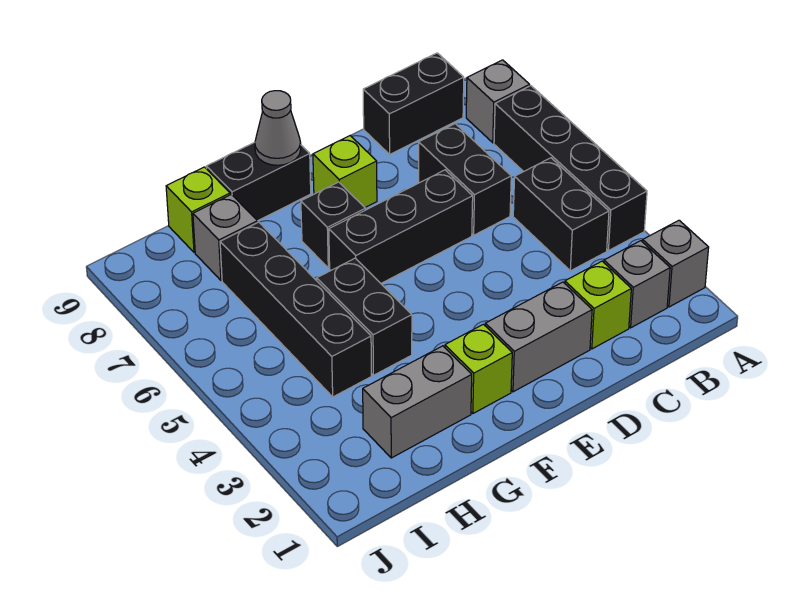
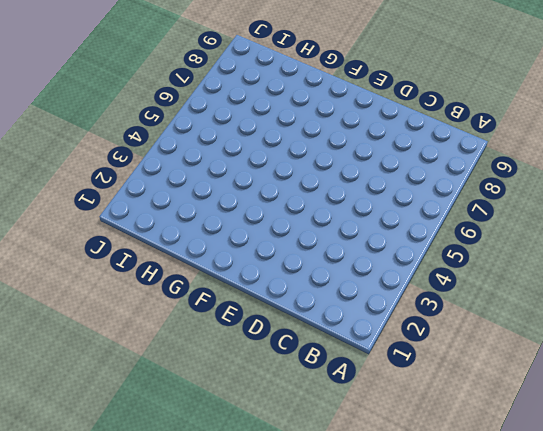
none -> grey 1x1 brick [643,220,709,307]
none -> black 1x4 brick [494,86,647,251]
none -> grey 1x1 brick [466,60,530,143]

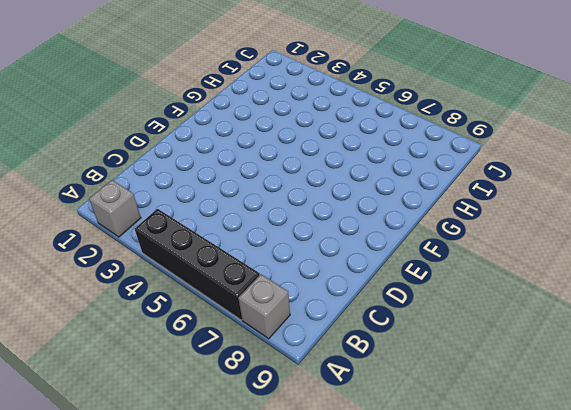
none -> grey 1x1 brick [604,241,670,328]
none -> black 1x2 brick [513,158,609,271]
none -> black 1x2 brick [363,53,464,154]

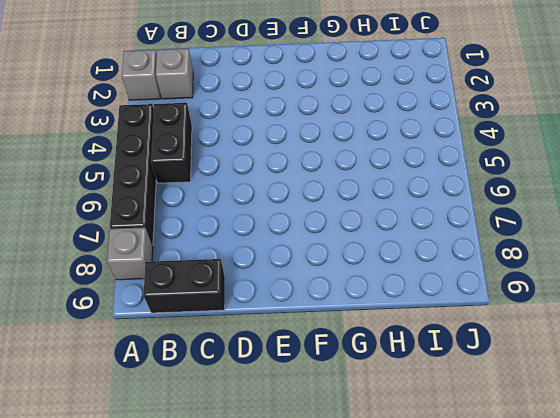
none -> lime 1x1 brick [565,261,631,349]
none -> black 1x2 brick [419,124,511,235]
none -> grey 1x2 brick [485,282,592,392]

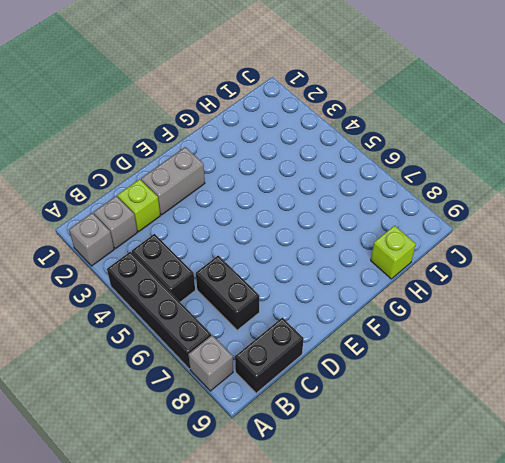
none -> black 1x3 brick [329,170,473,283]
none -> lime 1x1 brick [313,136,377,207]
none -> lime 1x1 brick [445,324,512,413]

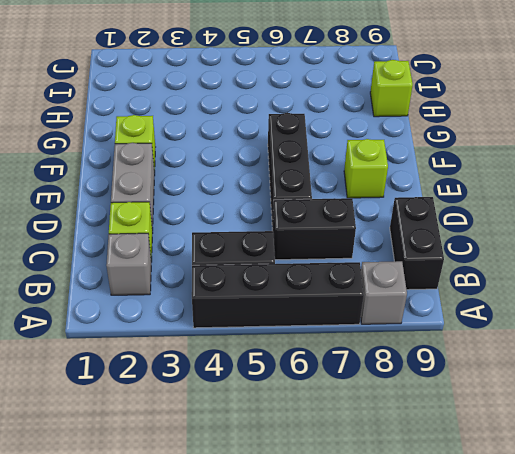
none -> grey 1x1 brick [643,220,709,307]
none -> black 1x1 brick [301,182,365,268]
none -> black 1x2 brick [206,142,311,221]

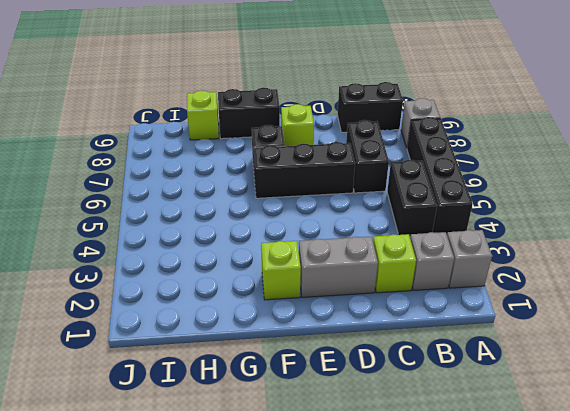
none -> grey 1x2 brick [363,346,472,458]
none -> black 1x2 brick [317,258,412,375]
none -> black 1x4 brick [220,222,371,397]

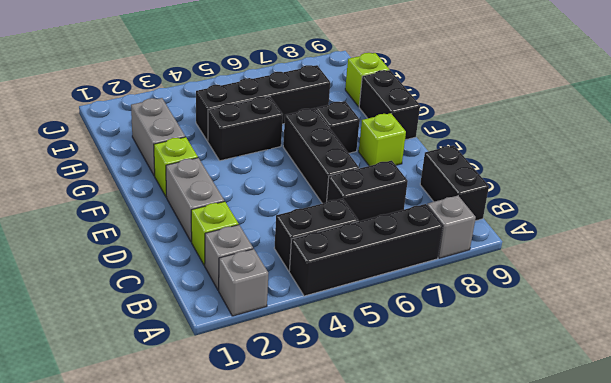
none -> grey 1x1 brick [193,194,258,280]
none -> grey 1x1 cone [255,91,301,165]

